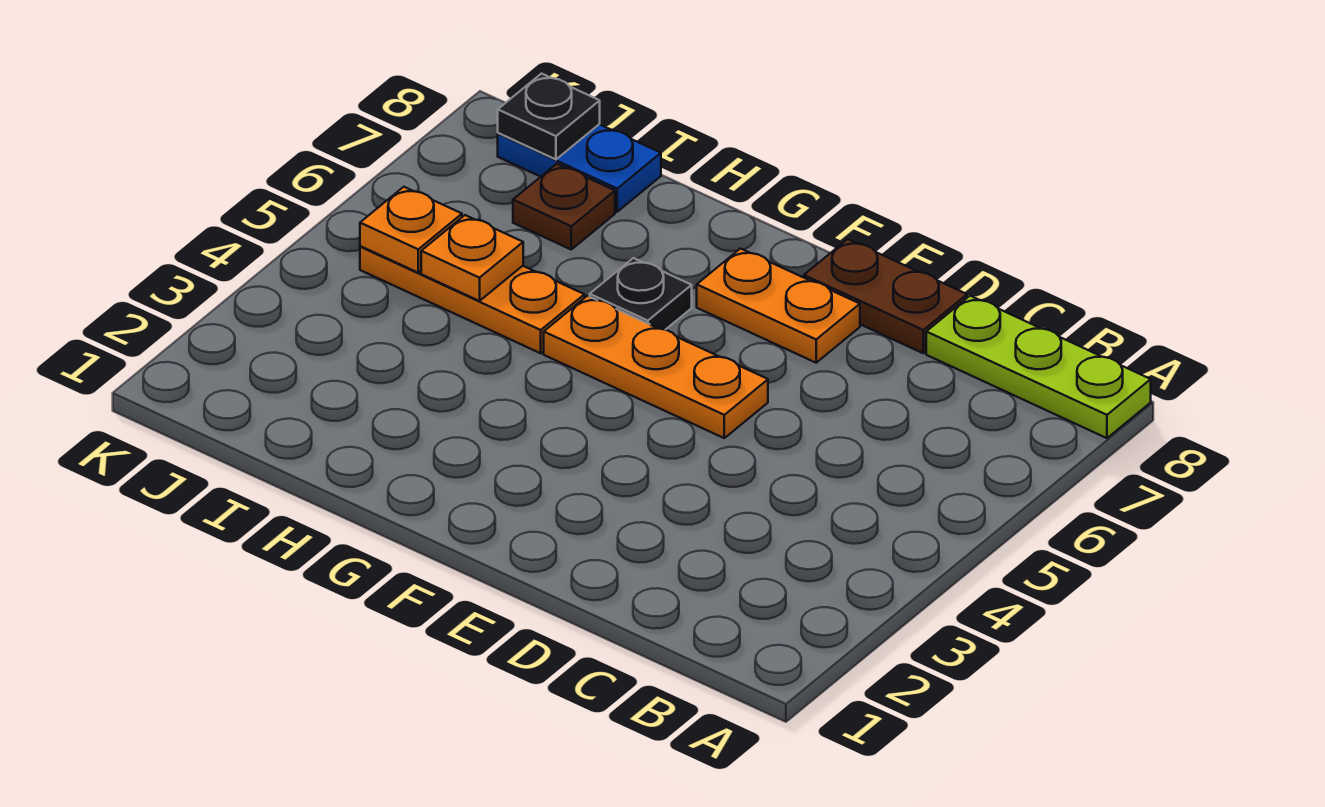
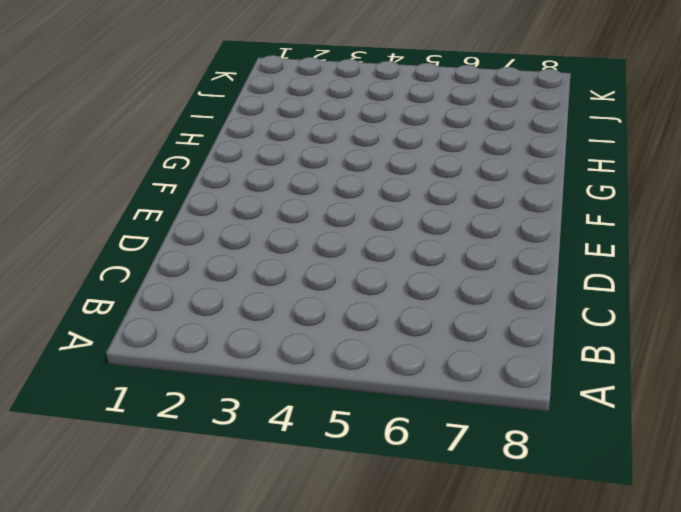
none -> lime 1x3 plate [926,296,1151,438]
none -> brown 1x2 plate [804,239,967,353]

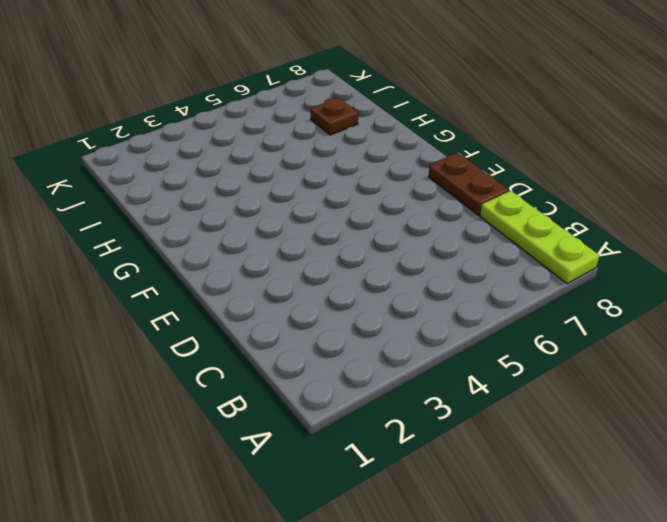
none -> orange 1x3 plate [544,296,768,438]
none -> orange 1x2 plate [697,249,860,363]

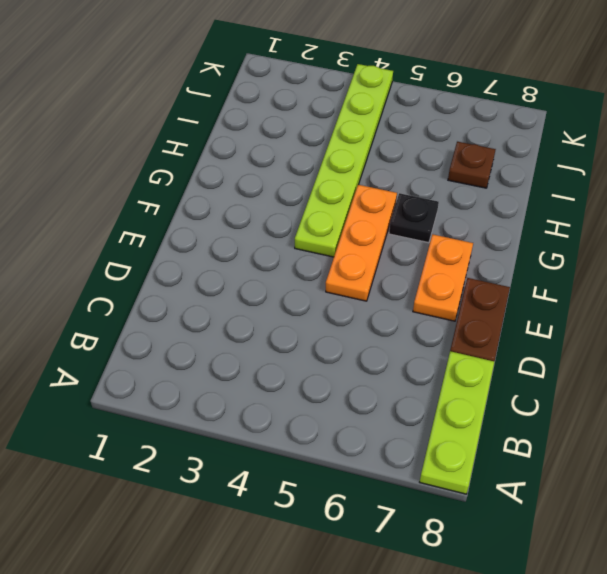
lime 1x6 plate [295,64,393,257] -> none
none -> orange 1x3 plate [360,246,584,353]
none -> blue 1x2 plate [498,124,661,212]

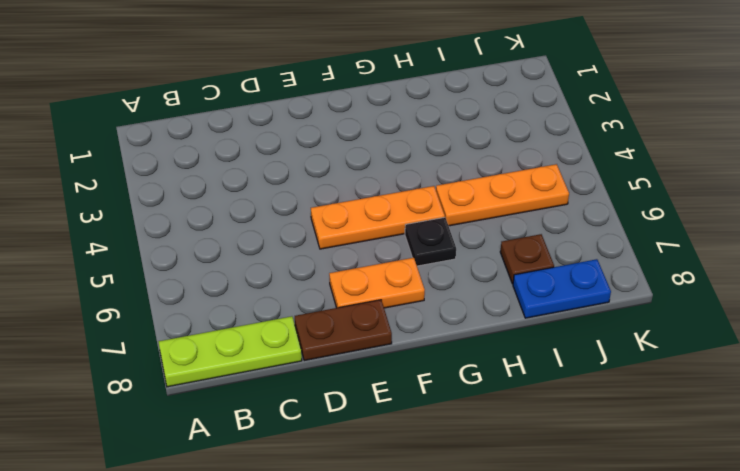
none -> orange 1x1 plate [421,215,523,301]
none -> orange 1x1 plate [360,187,462,272]

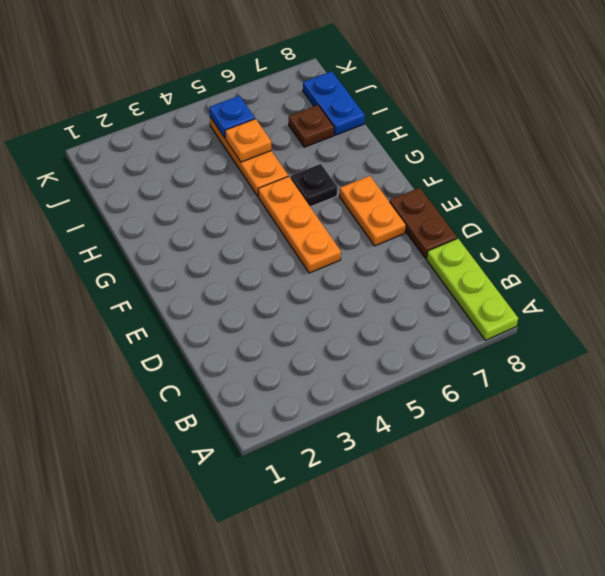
blue 1x1 plate [209,96,255,138] -> orange 1x1 plate [360,187,462,272]
none -> black 1x1 plate [498,74,600,159]

